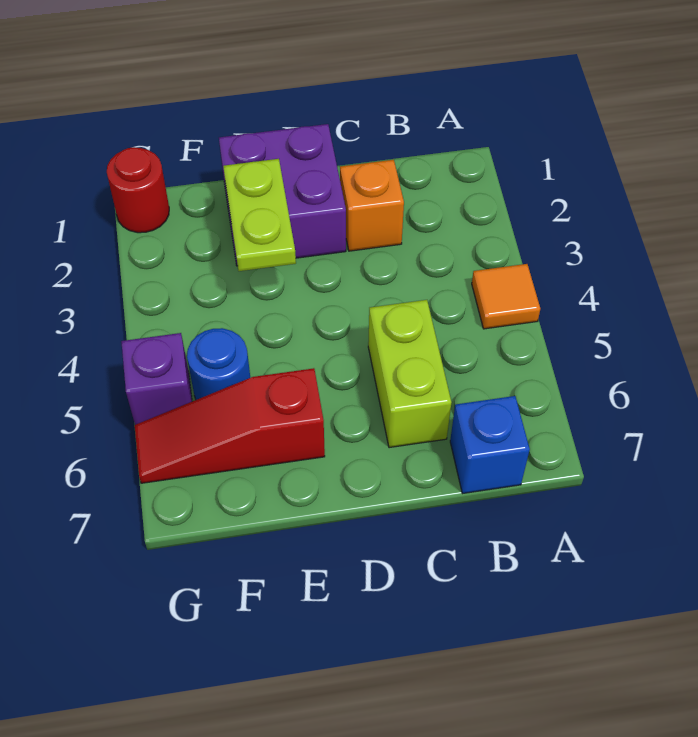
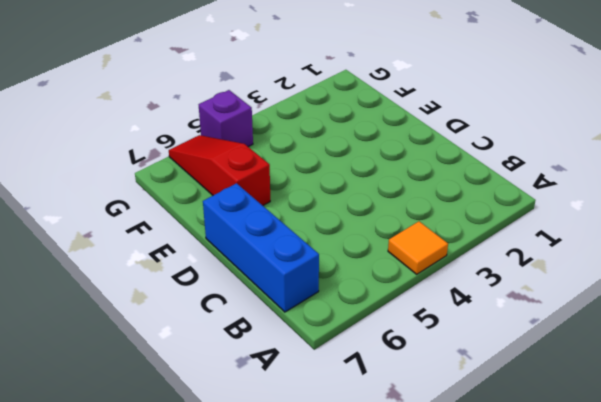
blue 1x3 brick [203,183,319,312] -> blue 1x1 brick [450,396,530,493]
none -> orange 1x1 brick [340,160,404,251]
none -> lime 1x2 brick [368,300,451,448]

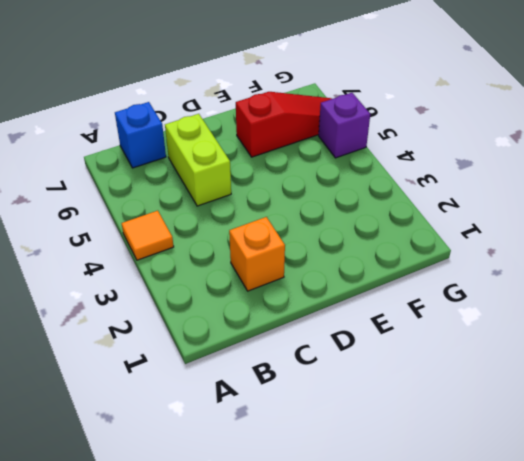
none -> purple 2x2 brick [219,124,346,266]
none -> blue 1x1 round brick [187,328,250,400]

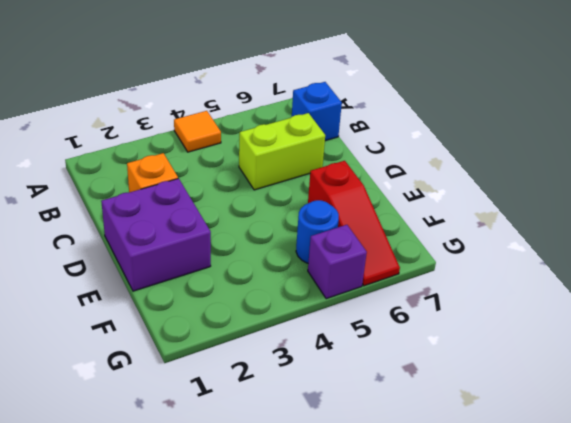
none -> red 1x1 round brick [107,147,169,233]
none -> lime 1x2 plate [223,159,296,271]

